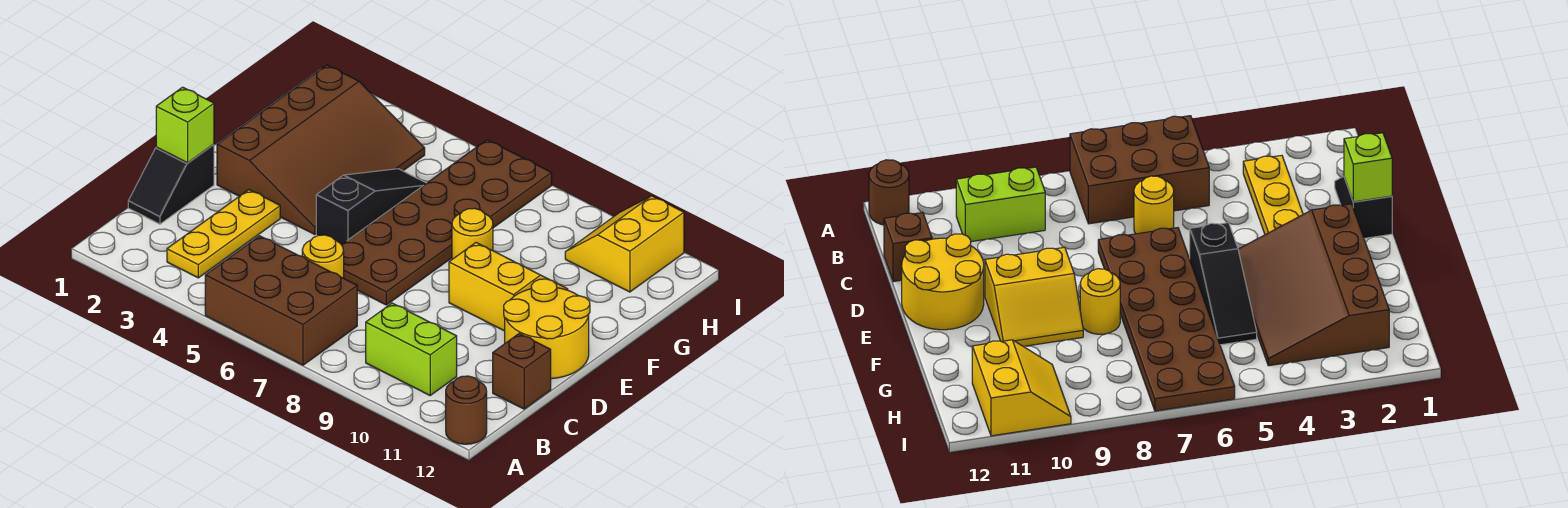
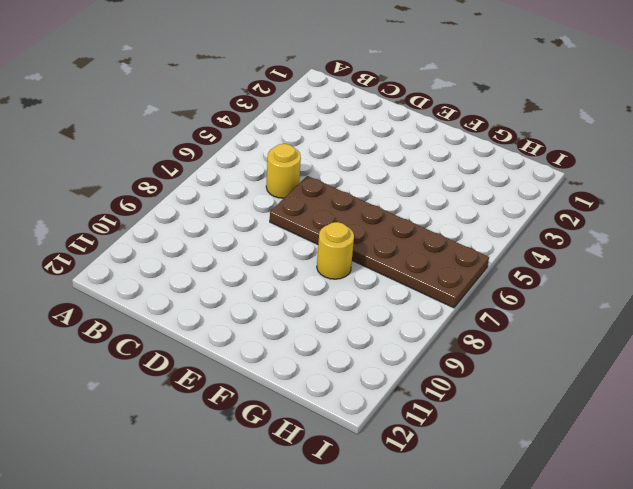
none -> brown 2x3 brick [205,236,357,365]
none -> brown 1x1 round brick [446,376,487,444]
none -> yellow 1x3 plate [167,190,280,278]

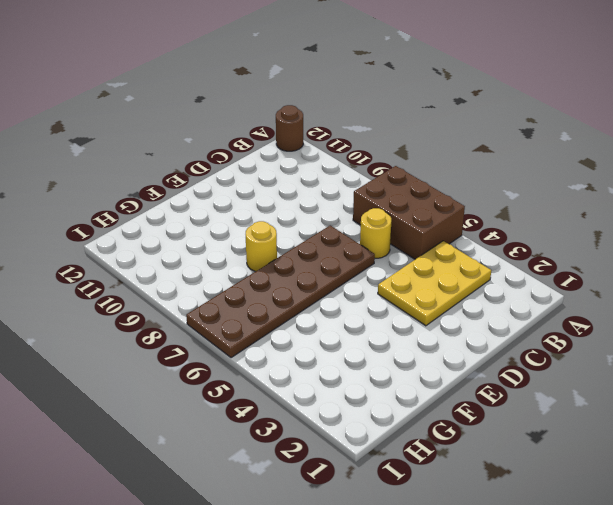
yellow 2x3 plate [378,241,491,326] -> yellow 1x3 plate [167,190,280,278]
none -> lime 1x2 brick [366,303,457,395]
none -> black 1x2 slope [128,145,214,224]
none -> brown 1x1 brick [493,334,551,409]

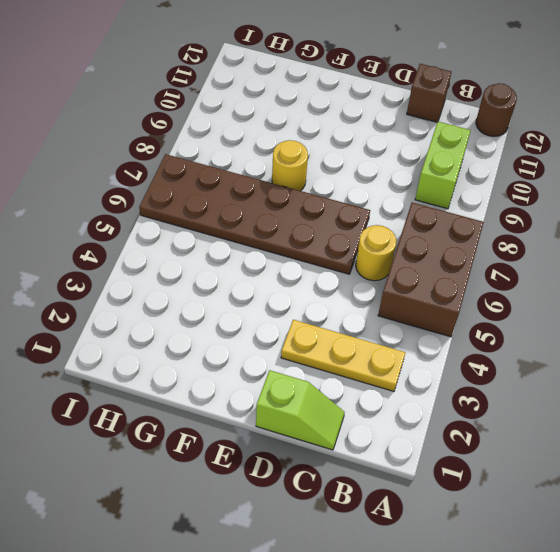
lime 1x2 slope [256,370,345,450] -> black 1x2 slope [128,145,214,224]
none -> yellow 2x2 round brick [504,279,590,379]
none -> brown 3x4 slope [217,65,425,234]
none -> black 1x3 slope [316,169,426,245]

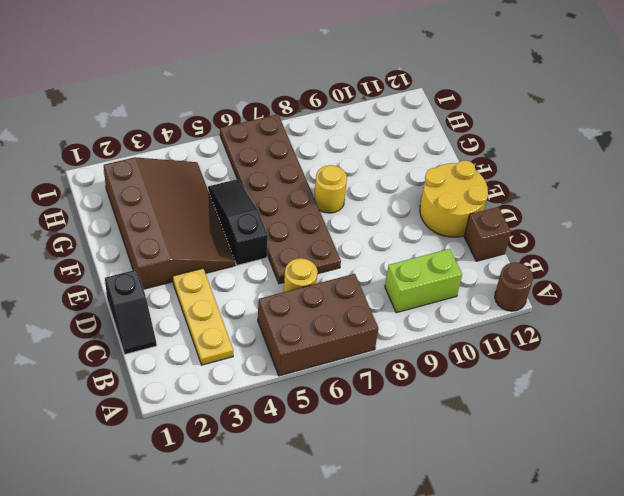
none -> yellow 2x2 slope [449,243,568,331]
none -> yellow 2x2 slope [565,196,684,292]
none -> lime 1x1 brick [156,87,214,163]

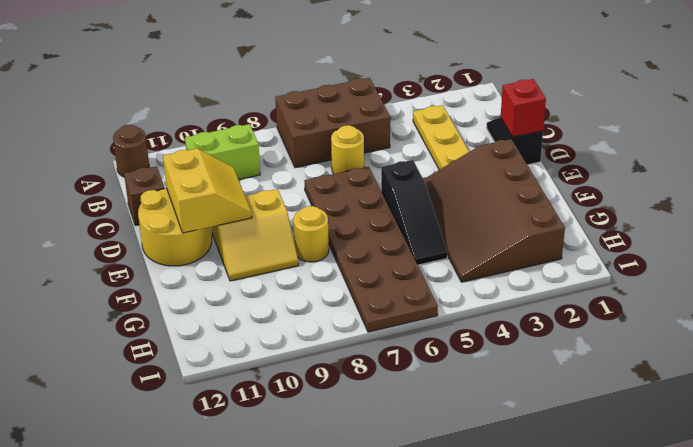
red 1x1 brick [501,79,546,137] -> lime 1x1 brick [156,87,214,163]
yellow 2x2 slope [163,148,252,233] -> yellow 2x2 slope moved to [565,196,684,292]

